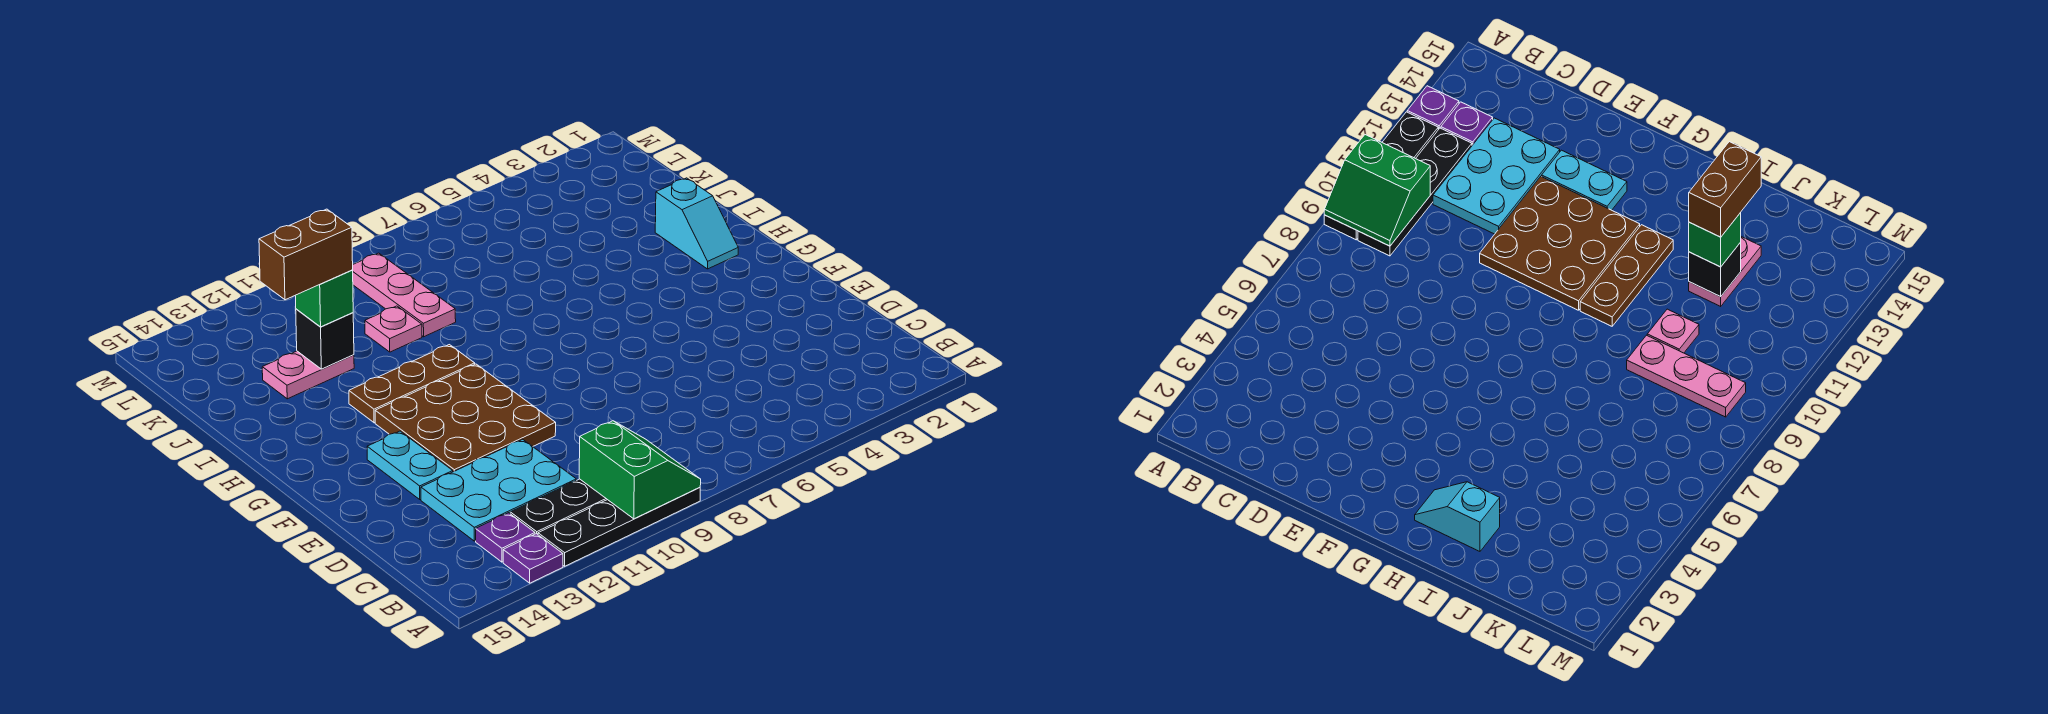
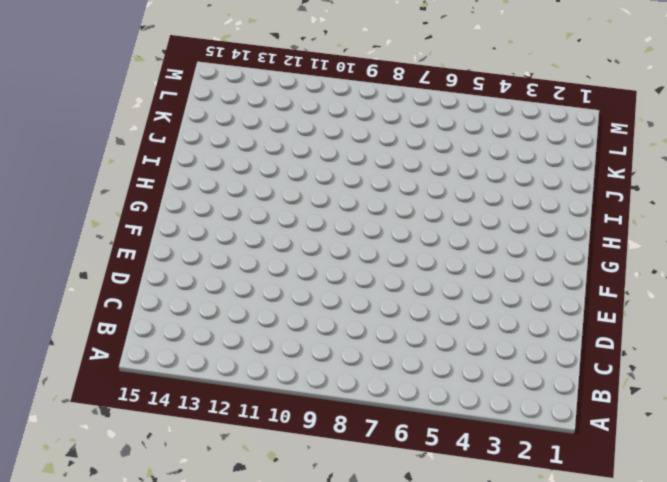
none -> black 1x4 plate [538,488,700,566]
none -> purple 1x1 plate [503,534,563,583]
none -> black 1x4 plate [510,479,607,534]

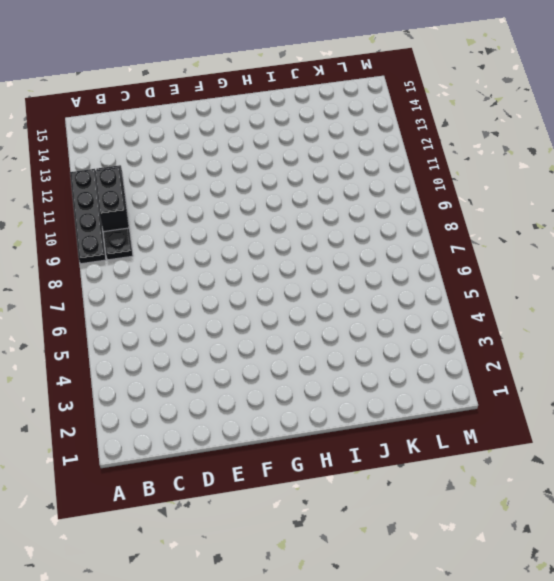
black 1x2 brick [94,167,129,232] -> green 2x2 slope [579,421,701,519]
none -> purple 1x1 plate [503,534,563,583]
none -> purple 1x1 plate [476,513,535,562]
none -> cyan 2x3 plate [421,439,576,541]

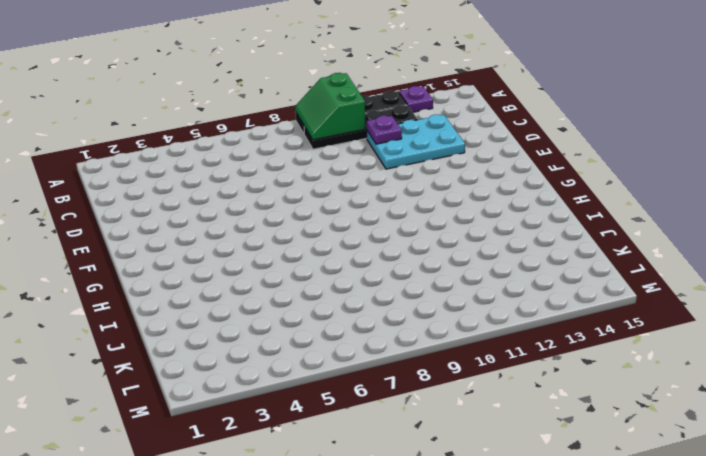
purple 1x1 plate [367,116,402,144] -> purple 1x1 plate moved to [476,513,535,562]
none -> brown 3x3 plate [375,364,556,472]
none -> cyan 1x2 plate [367,431,453,499]
none -> cyan 1x2 slope [655,178,738,269]

